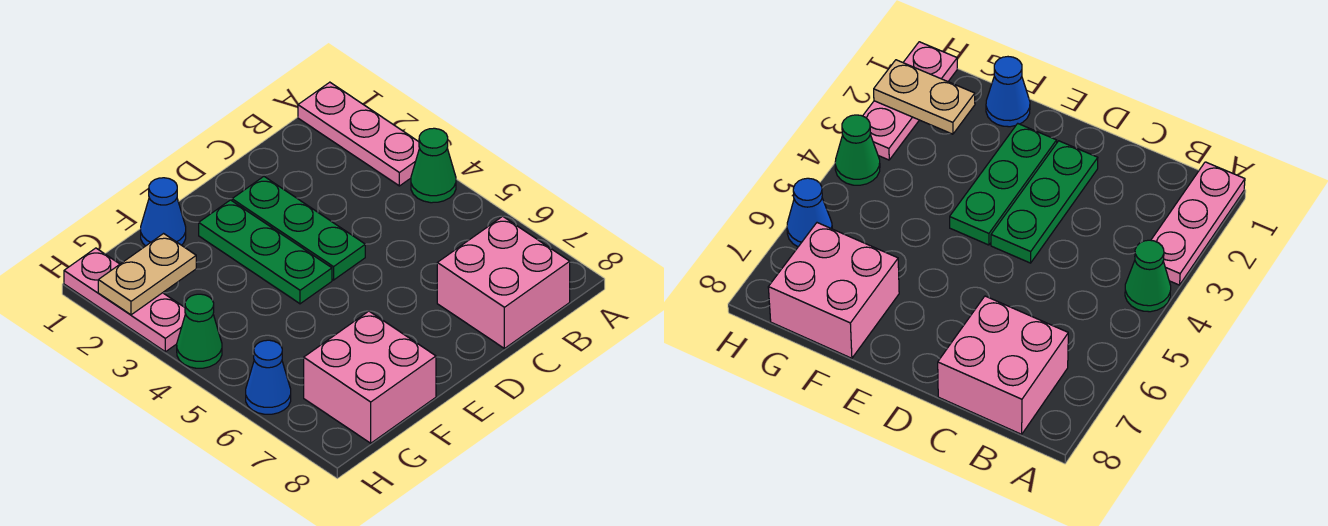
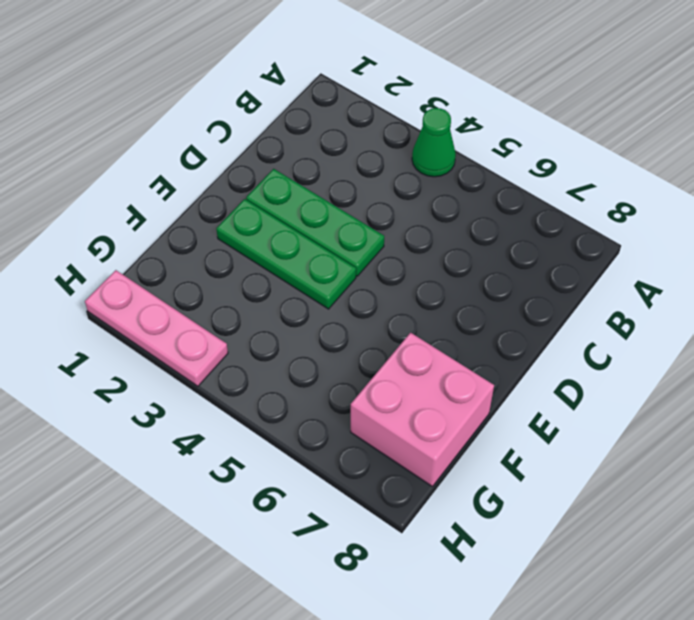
none -> pink 1x3 plate [298,82,420,186]
none -> pink 2x2 brick [437,216,570,348]

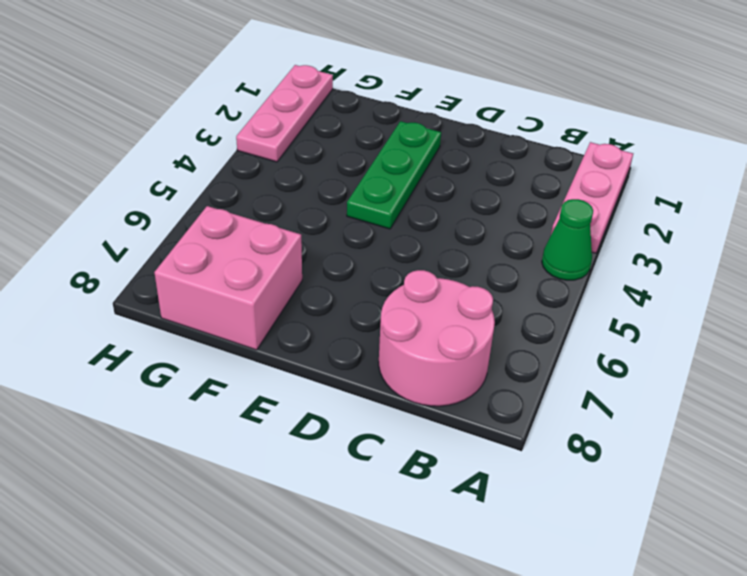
pink 2x2 round brick [379,270,495,406] -> pink 2x2 brick [437,216,570,348]
none -> green 1x3 plate [232,177,365,280]
none -> blue 1x1 cone [141,178,186,246]

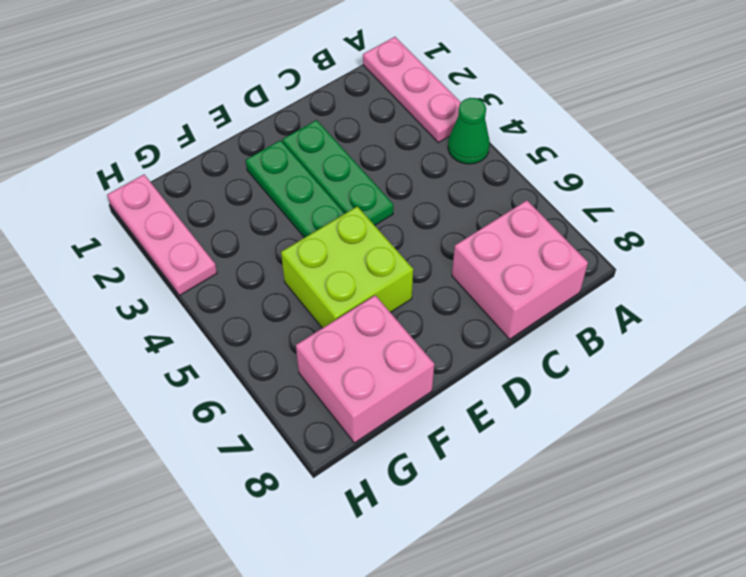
lime 2x2 brick [281,206,413,328] -> none
none -> blue 1x1 cone [141,178,186,246]
none -> green 1x1 cone [177,294,222,368]

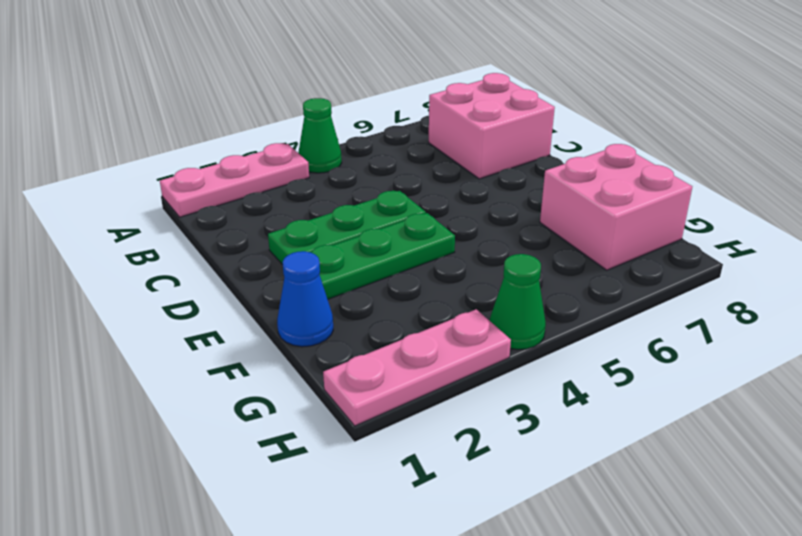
none -> blue 1x1 cone [246,340,291,414]
none -> tan 1x2 plate [98,234,196,315]

